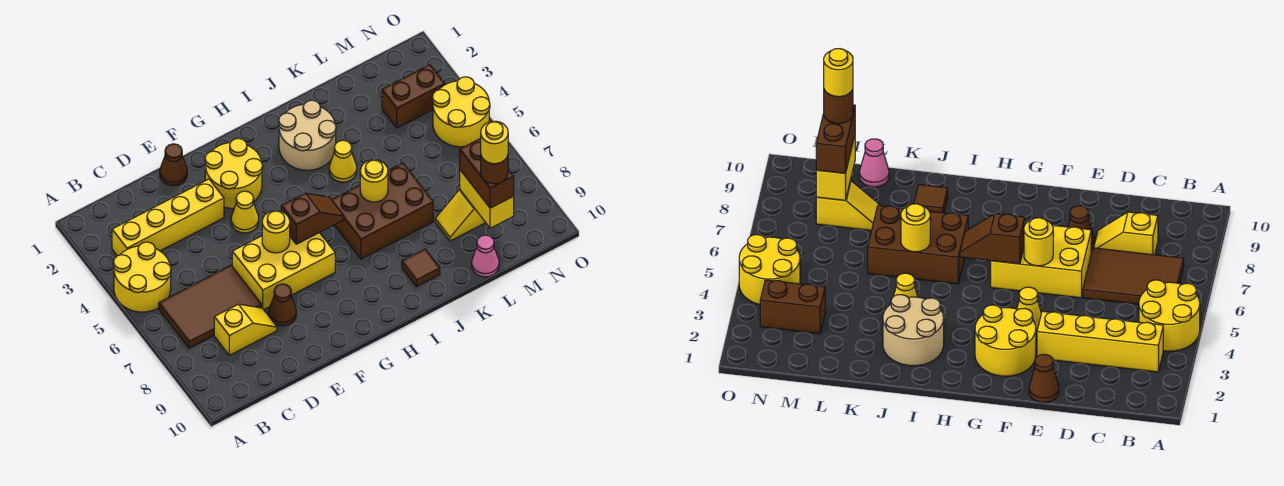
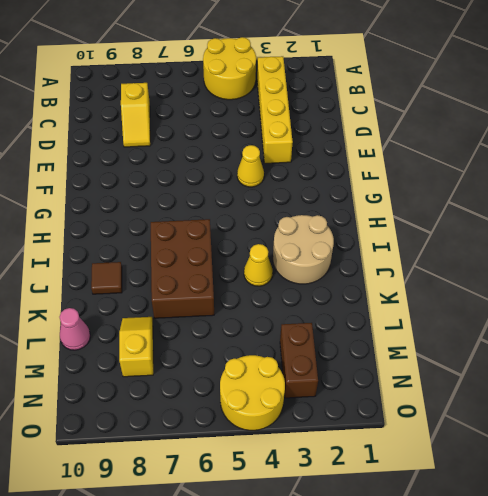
none -> brown 2x3 tile [159,266,262,348]
none -> brown 1x1 cone [160,144,187,186]
none -> yellow 2x3 brick [232,233,335,310]

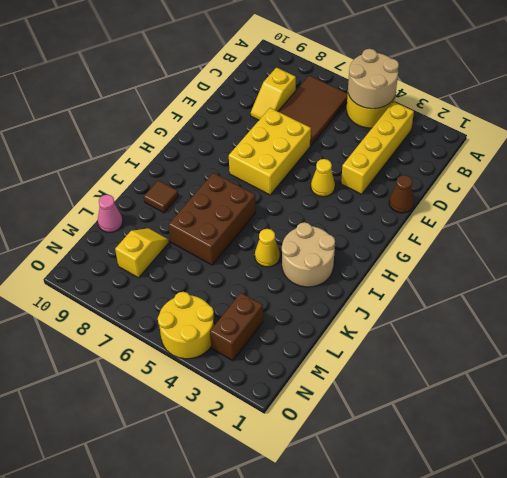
tan 2x2 round brick [348,49,399,109] -> none
none -> brown 1x1 cone [269,284,296,326]
none -> yellow 2x2 round brick [205,139,263,208]
none -> yellow 1x1 round brick [262,211,290,253]

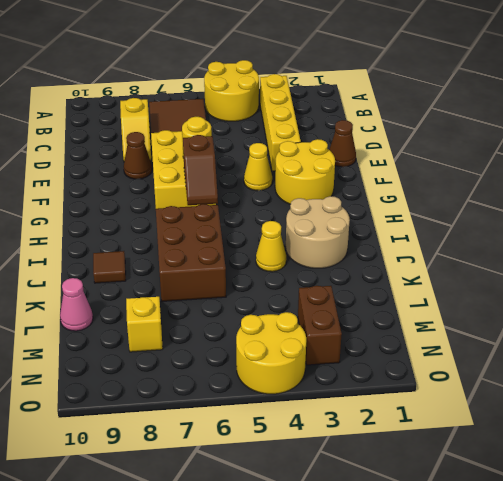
none -> yellow 1x1 round brick [360,160,388,202]
none -> yellow 1x2 brick [460,170,514,228]
none -> brown 1x2 brick [460,138,514,208]

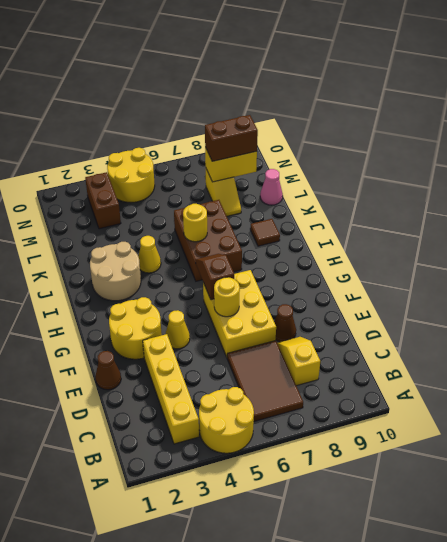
none -> brown 1x1 round brick [481,156,508,184]
none -> yellow 1x1 round brick [481,121,508,164]

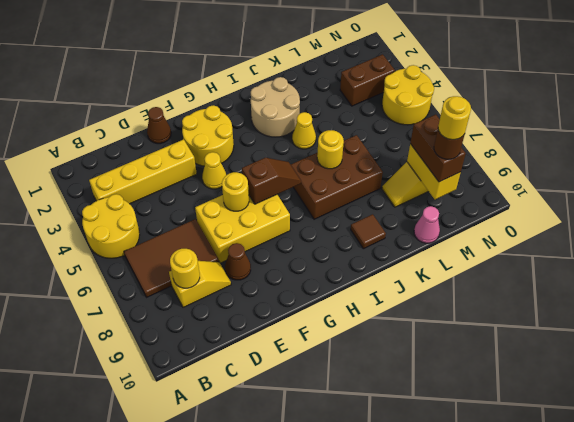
yellow 1x1 round brick [170,249,200,288] -> none

